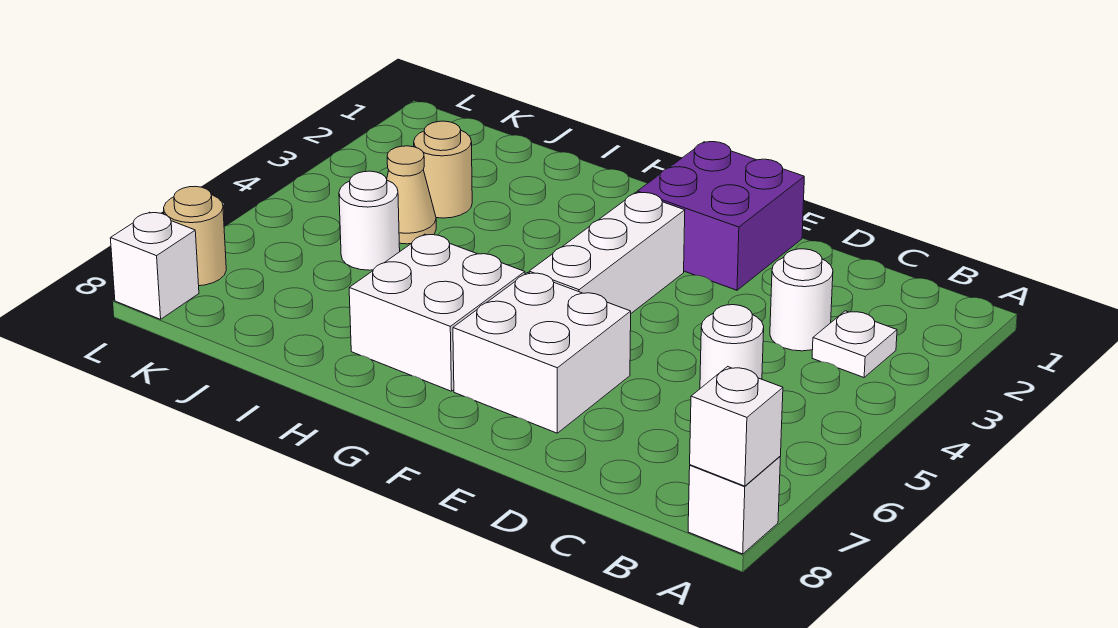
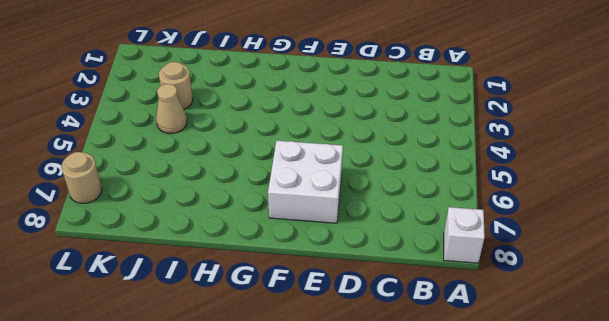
none -> white 1x1 plate [812,311,897,377]
none -> white 1x1 round brick [770,249,833,351]
none -> white 1x1 round brick [700,305,764,388]

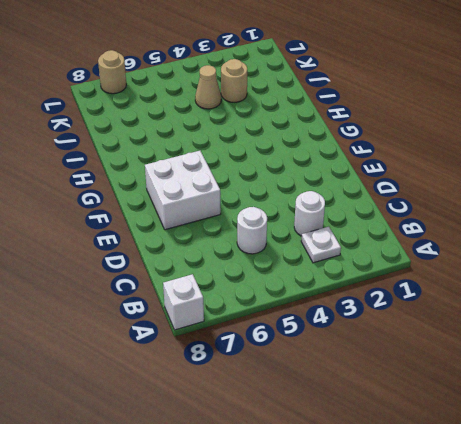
none -> purple 2x2 brick [637,142,804,290]
none -> white 1x3 brick [529,192,685,313]
none -> white 2x2 brick [349,234,525,391]

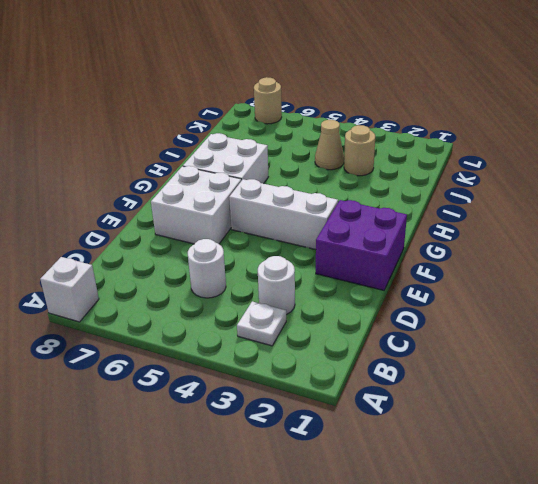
none -> white 1x1 round brick [339,171,400,270]
none -> white 1x1 brick [110,212,199,319]
none -> white 1x1 brick [690,367,783,486]

